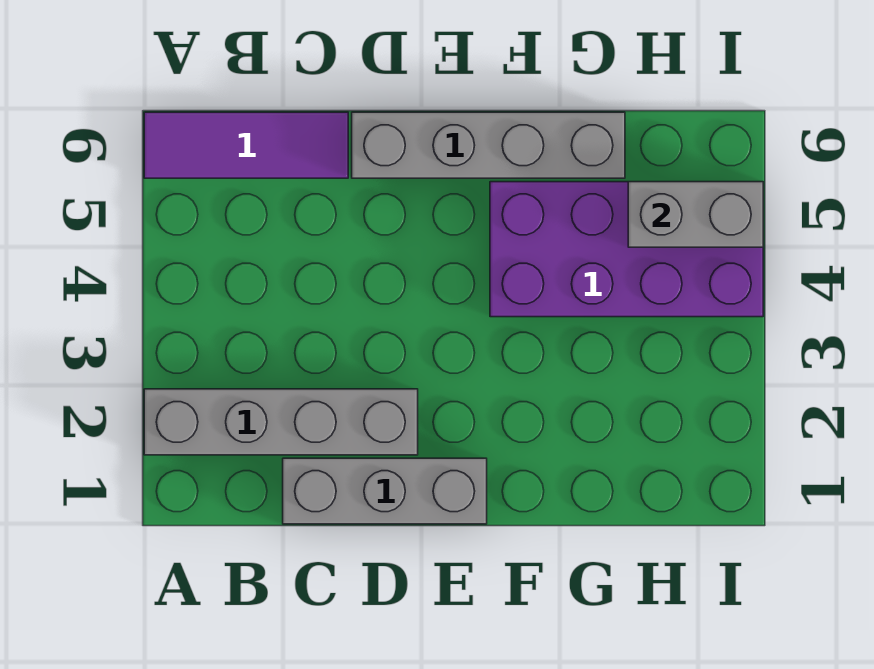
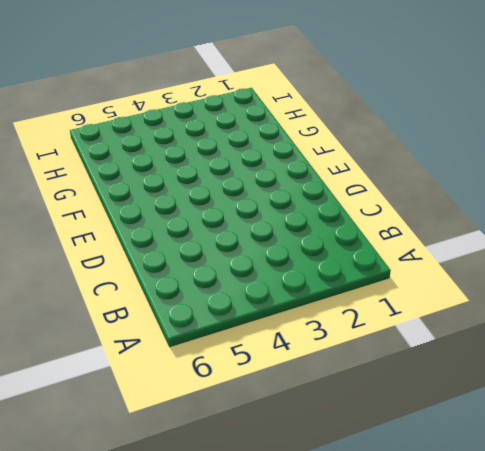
none -> grey 1x4 brick [144,389,418,455]
none -> purple 1x3 tile [144,112,348,178]

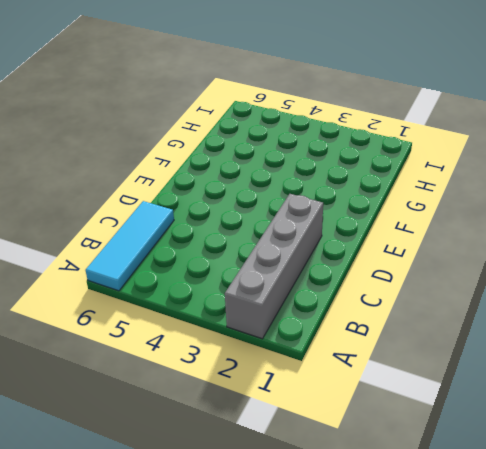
cyan 1x3 tile [85,201,174,291] -> purple 1x3 tile [144,112,348,178]
none -> grey 1x3 brick [283,458,487,524]
none -> grey 1x4 brick [352,112,625,178]

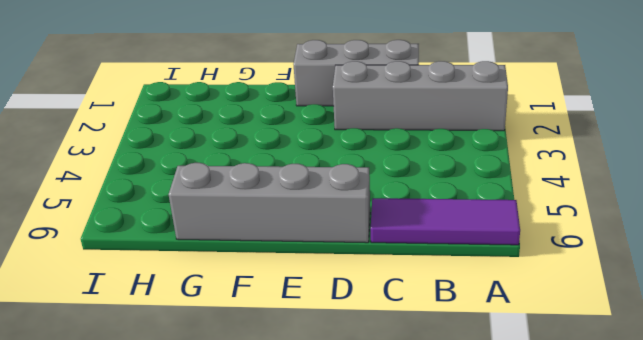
none -> purple 2x4 brick [490,182,763,317]
none -> grey 1x2 brick [628,182,763,247]

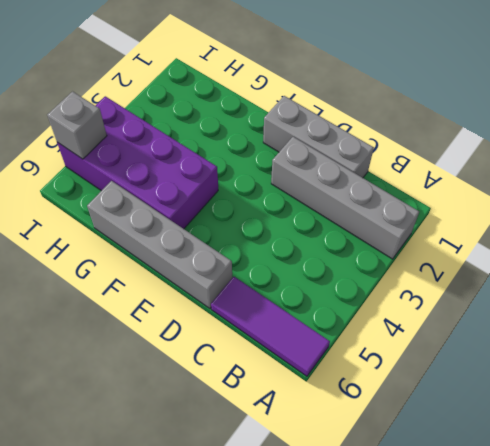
grey 1x1 brick [47,92,107,159] -> grey 1x2 brick [628,182,763,247]

